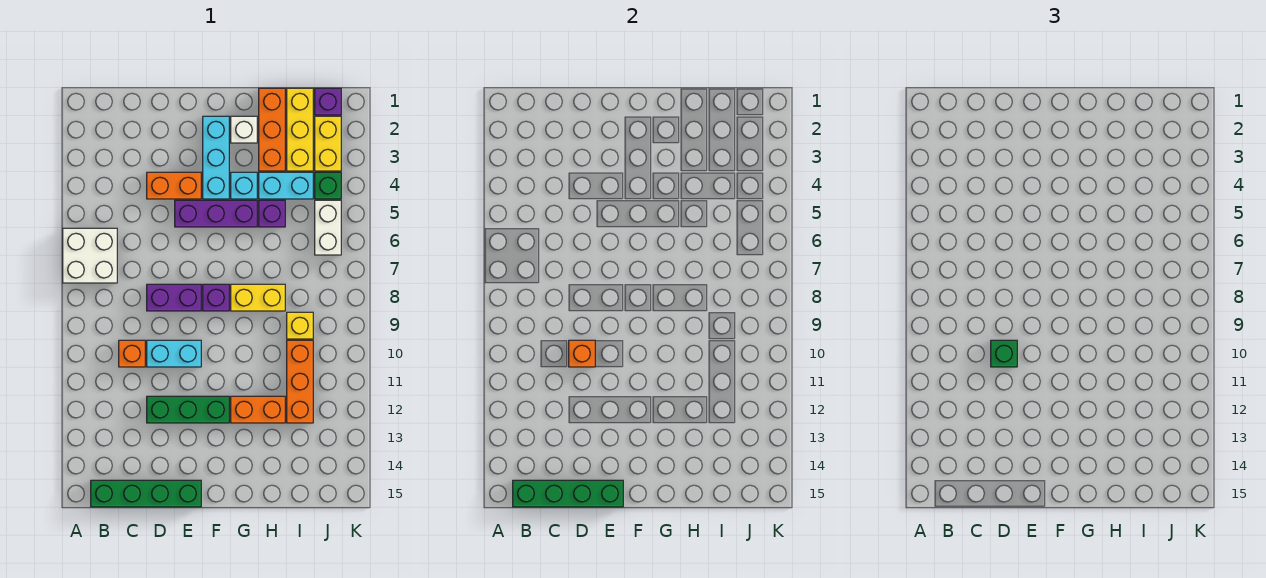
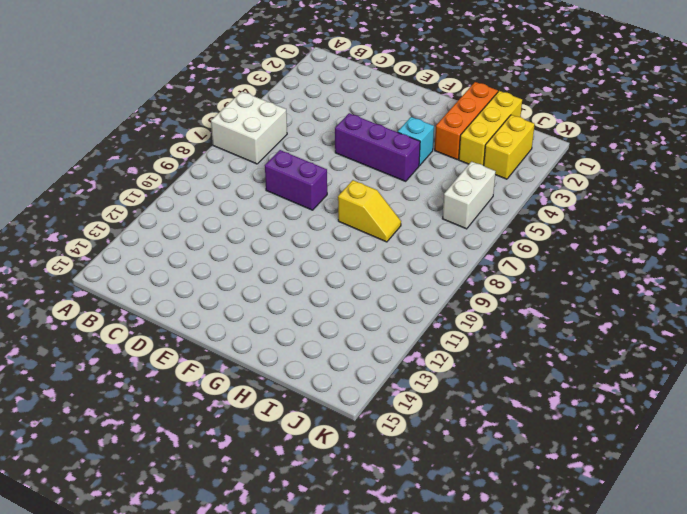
yellow 1x2 slope [338,180,401,242] -> yellow 1x2 brick [231,284,285,311]
none -> green 1x4 brick [91,480,201,507]
none -> orange 1x1 brick [119,340,145,367]
none -> orange 1x2 brick [147,172,201,199]

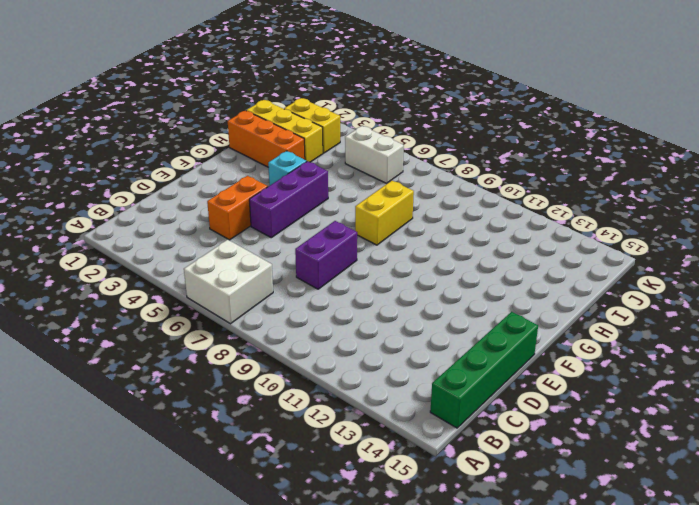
none -> orange 1x1 brick [119,340,145,367]
none -> cyan 1x2 brick [147,340,201,367]
none -> green 1x3 brick [147,396,229,423]

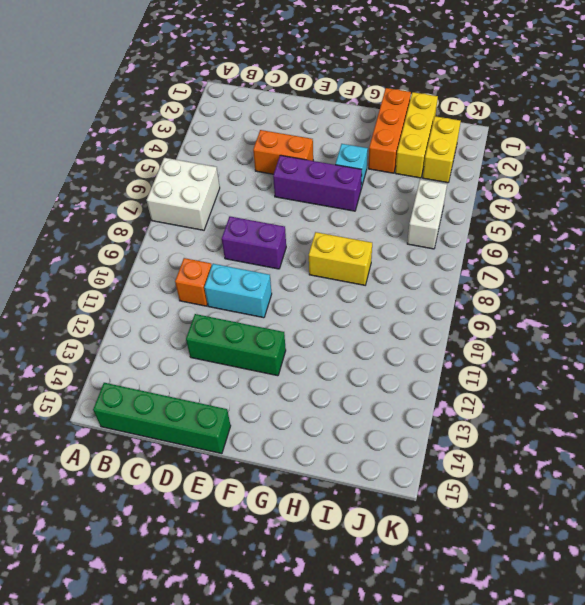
none -> cyan 1x3 brick [203,116,229,199]
none -> purple 1x1 brick [203,284,229,311]
none -> white 1x1 brick [231,116,257,143]

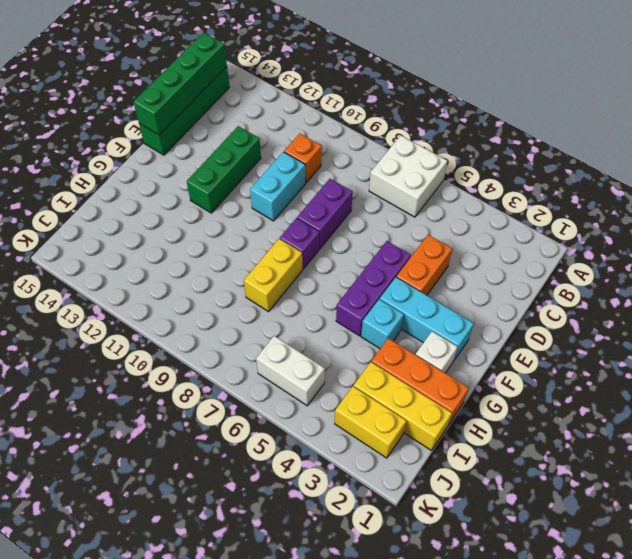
none -> orange 1x2 brick [231,396,285,423]
none -> cyan 1x2 brick [259,172,313,199]
none -> purple 1x1 brick [259,200,285,227]

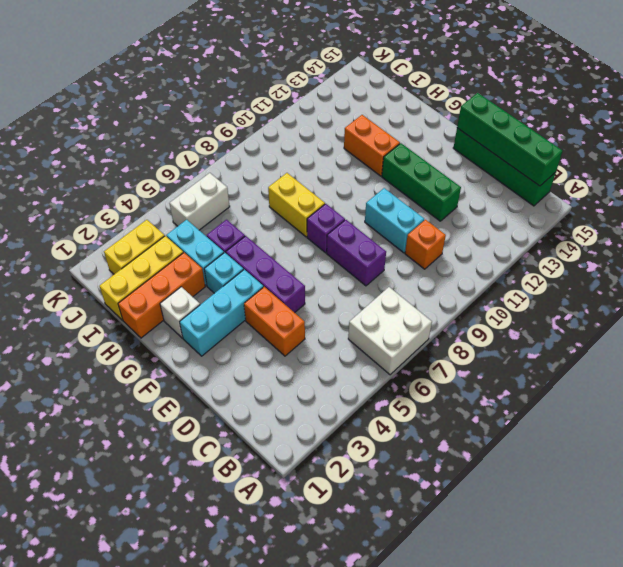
none -> yellow 1x1 brick [287,312,313,339]
none -> orange 1x3 brick [287,340,313,423]
none -> purple 1x1 brick [315,88,341,115]

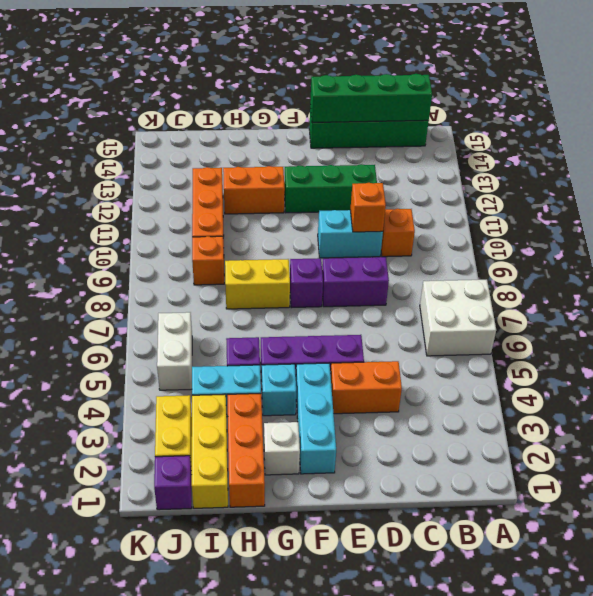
orange 1x1 brick [192,236,224,285] -> yellow 1x1 brick [287,312,313,339]
none -> green 1x1 brick [315,172,341,199]
none -> green 1x1 brick [991,340,1017,367]

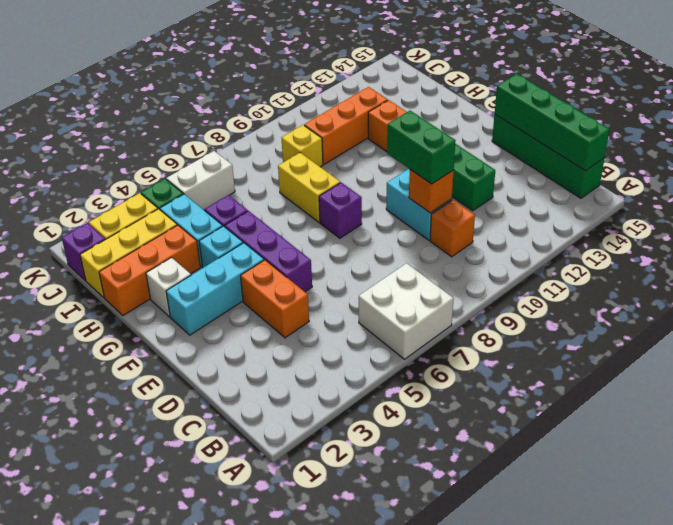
green 1x2 brick [387,111,456,184] -> green 1x1 brick [991,340,1017,367]
none -> purple 1x2 brick [147,284,201,311]

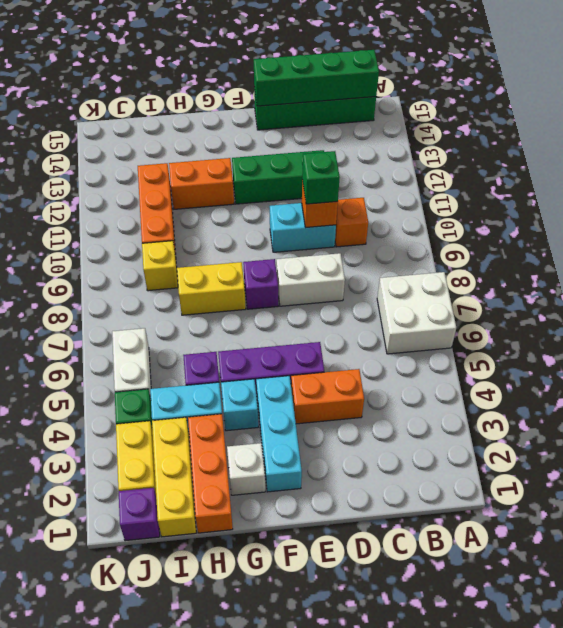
white 1x2 brick [276,253,345,306] -> purple 1x2 brick [147,284,201,311]

